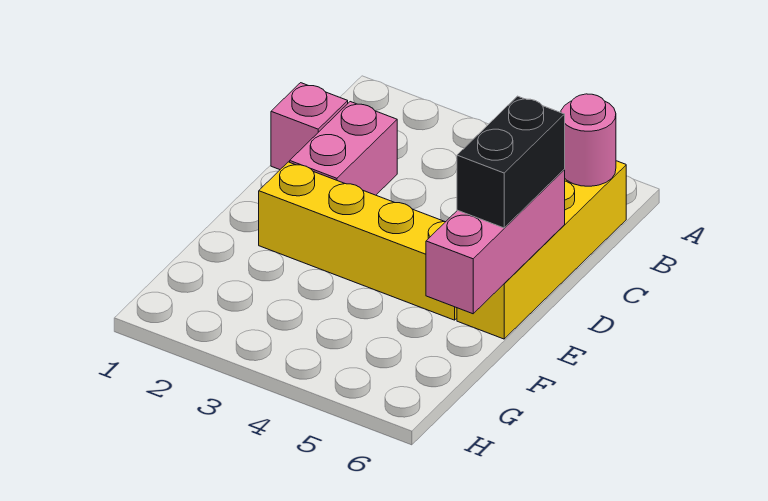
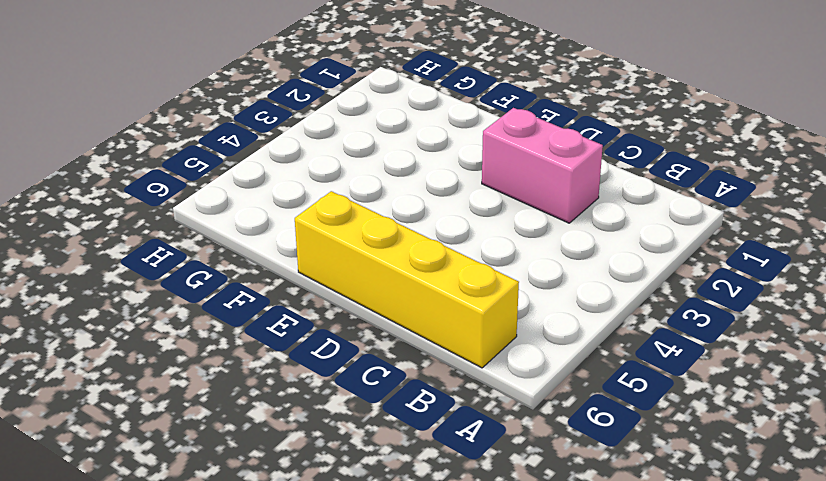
none -> pink 1x1 brick [271,83,348,170]
none -> yellow 1x4 brick [259,162,457,320]

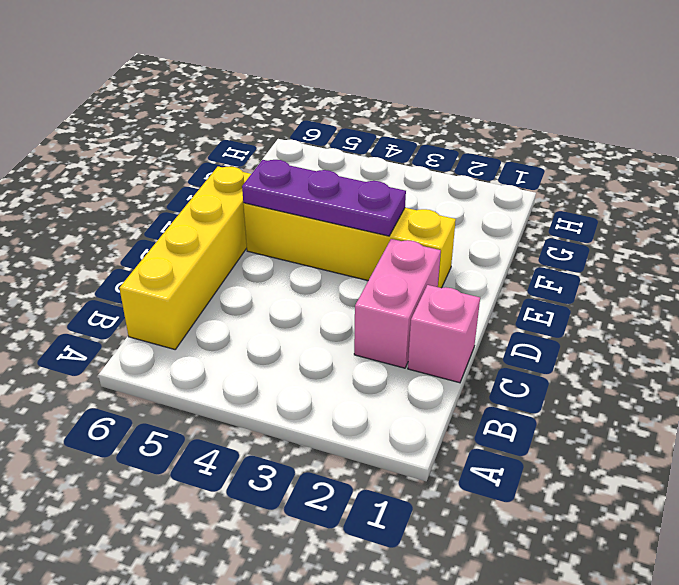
purple 1x3 plate [242,160,406,236] -> none
none -> pink 1x1 round brick [561,94,616,186]
none -> pink 1x3 brick [426,170,565,314]

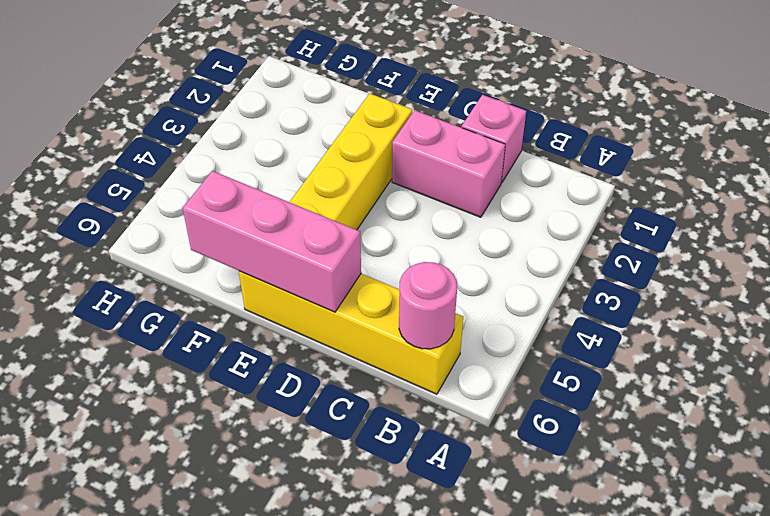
none -> black 1x2 brick [457,96,565,228]

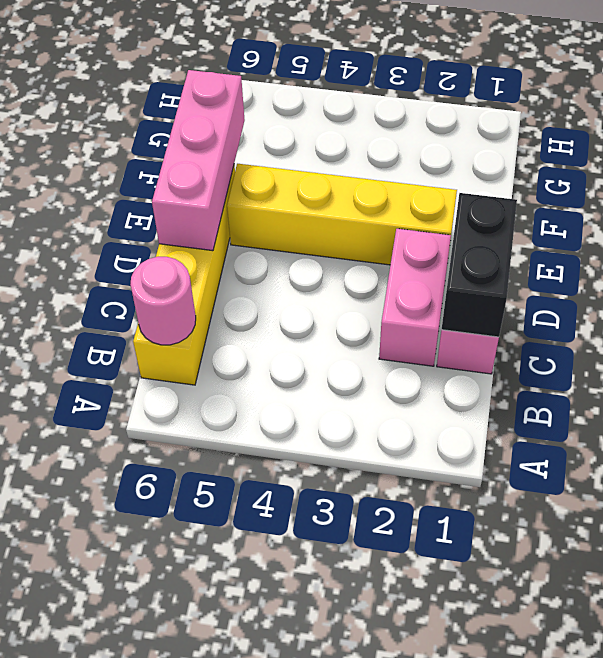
black 1x2 brick [442,193,517,337] -> black 1x2 brick moved to [457,96,565,228]

